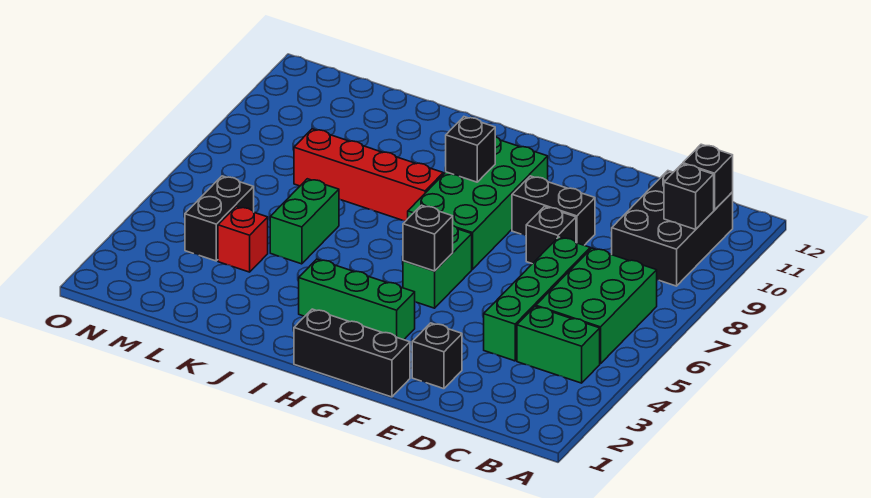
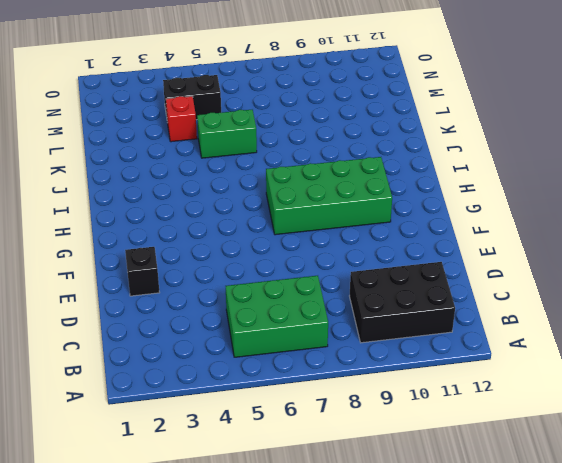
none -> green 1x2 brick [517,306,600,383]
none -> green 1x4 brick [484,237,590,361]
none -> black 1x1 brick [526,207,576,264]

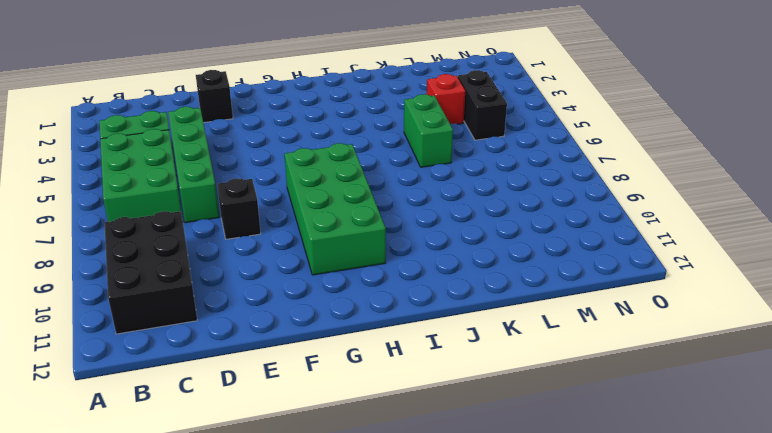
none -> black 1x2 brick [512,176,595,245]
none -> black 1x3 brick [294,309,410,397]
none -> green 1x3 brick [299,259,415,340]

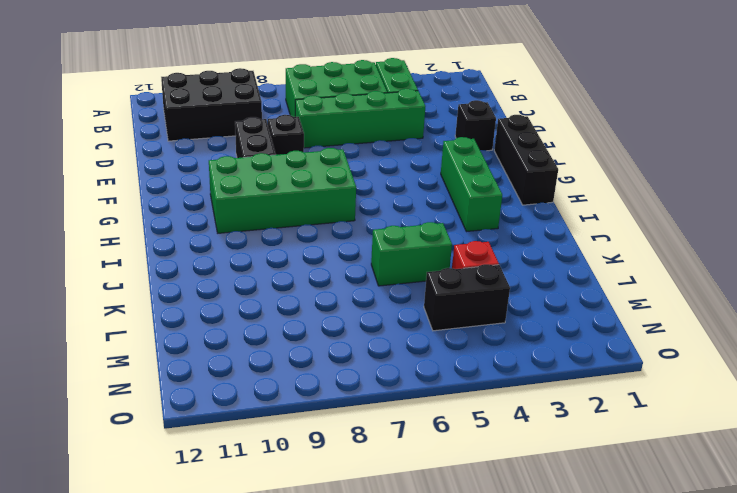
none -> green 1x2 brick [403,226,472,308]
none -> red 1x4 brick [294,129,443,221]
none -> black 1x1 brick [664,164,714,229]

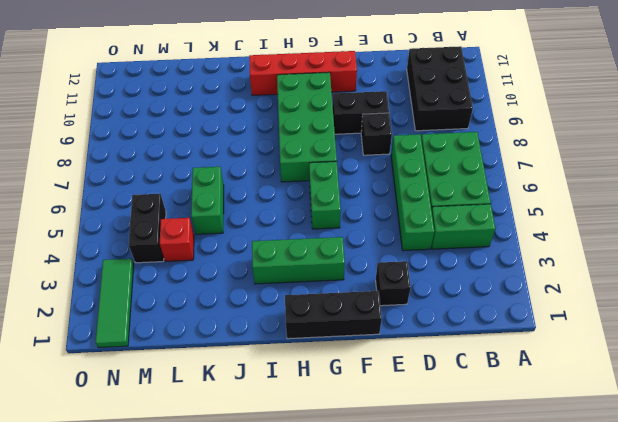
red 1x4 brick [249,51,357,95] -> red 1x4 brick moved to [294,129,443,221]
green 1x3 tile [95,259,134,348] -> none
none -> black 1x1 brick [664,164,714,229]
none -> black 1x1 brick [683,144,733,210]
none -> black 1x1 brick [403,205,453,271]

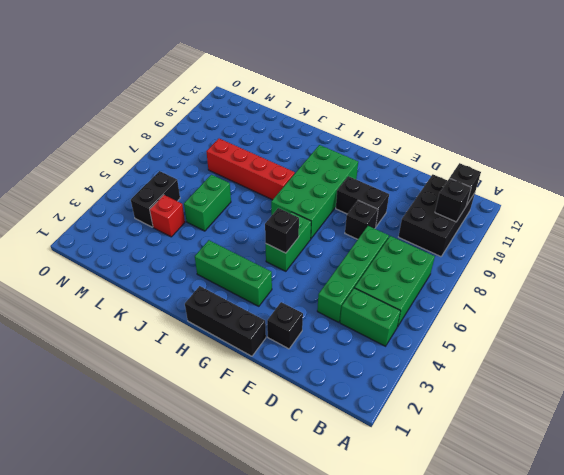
none -> black 1x1 brick [446,117,495,182]

